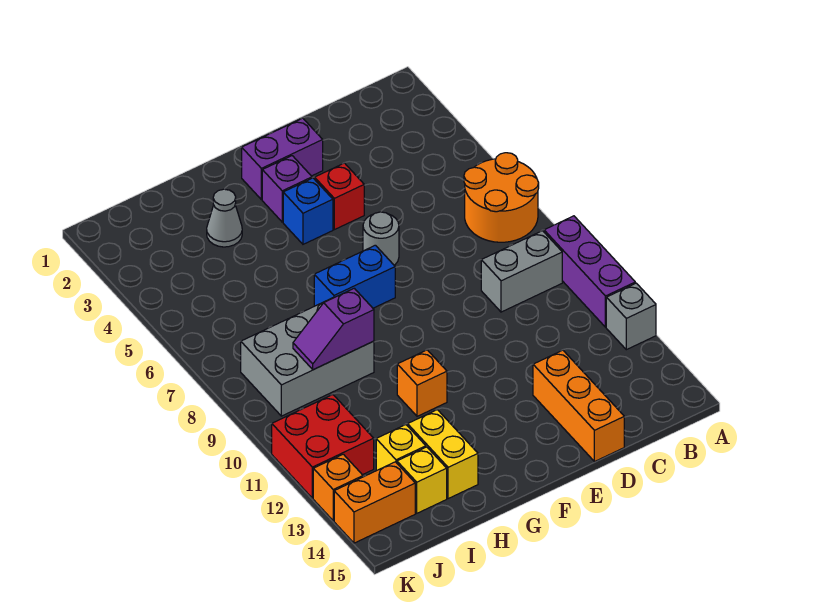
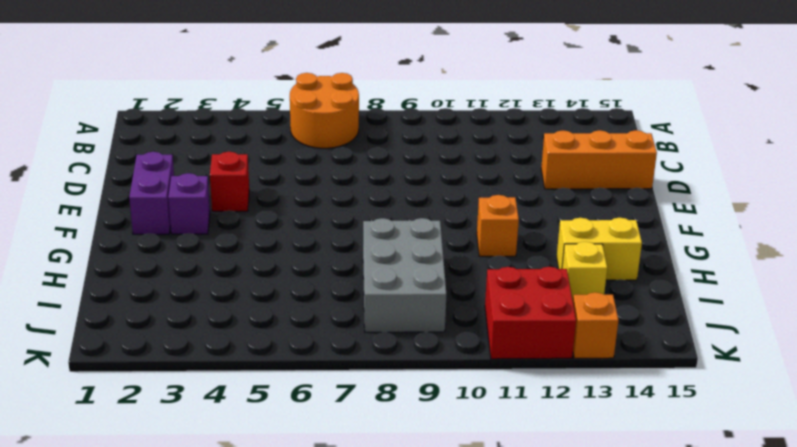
none -> purple 1x3 brick [544,216,635,327]
none -> grey 1x1 brick [606,283,656,350]
none -> grey 1x2 brick [481,231,562,312]

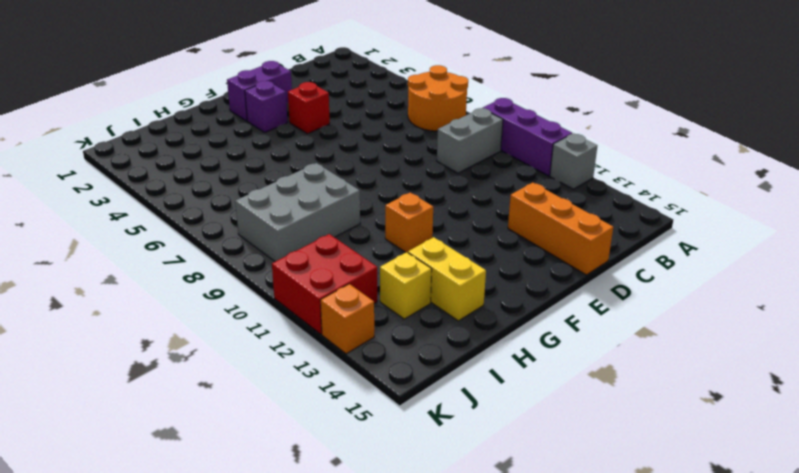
none -> grey 1x1 round brick [363,212,399,265]
none -> blue 1x1 brick [283,178,333,244]
none -> blue 1x2 brick [314,245,395,308]

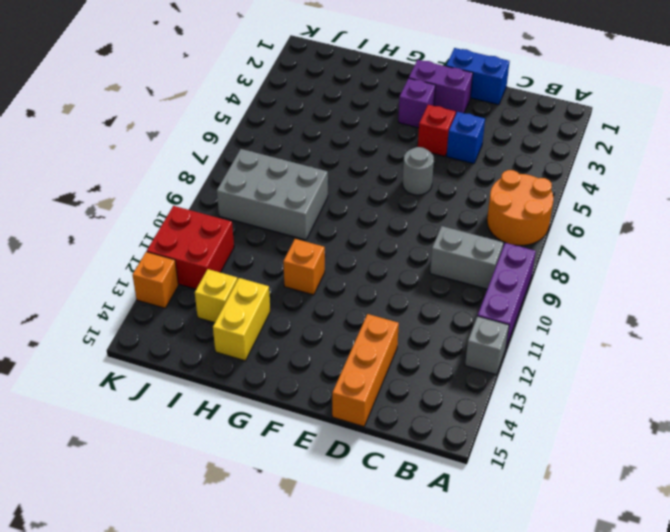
blue 1x2 brick [446,48,510,105] -> blue 1x2 brick moved to [314,245,395,308]
blue 1x1 brick [447,112,485,164] -> blue 1x1 brick moved to [283,178,333,244]
none -> grey 1x1 cone [207,189,242,247]
none -> yellow 1x1 brick [397,447,447,513]
none -> orange 1x2 brick [334,462,415,543]

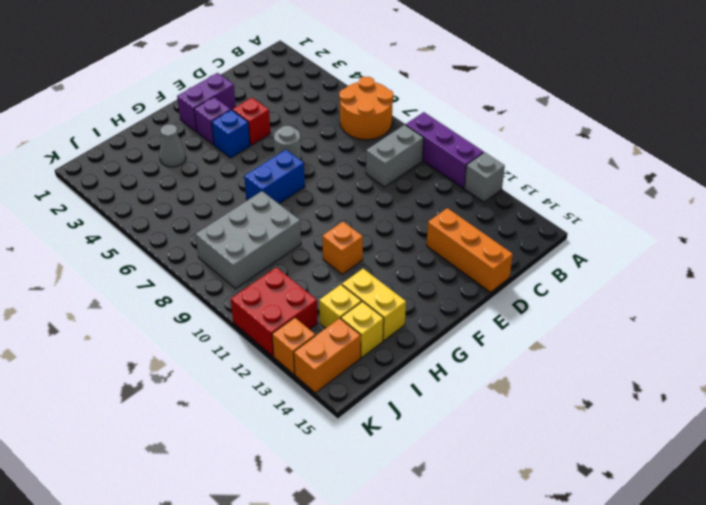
none -> purple 1x2 slope [293,288,374,370]

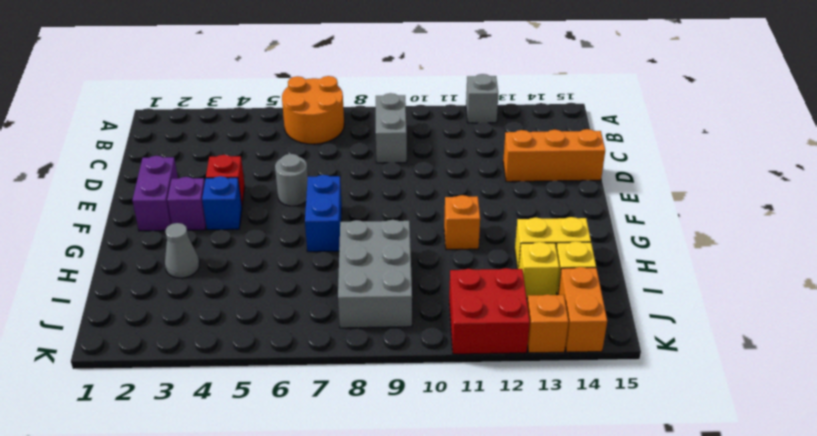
none -> purple 1x3 brick [544,216,635,327]
none -> purple 1x2 slope [293,288,374,370]

